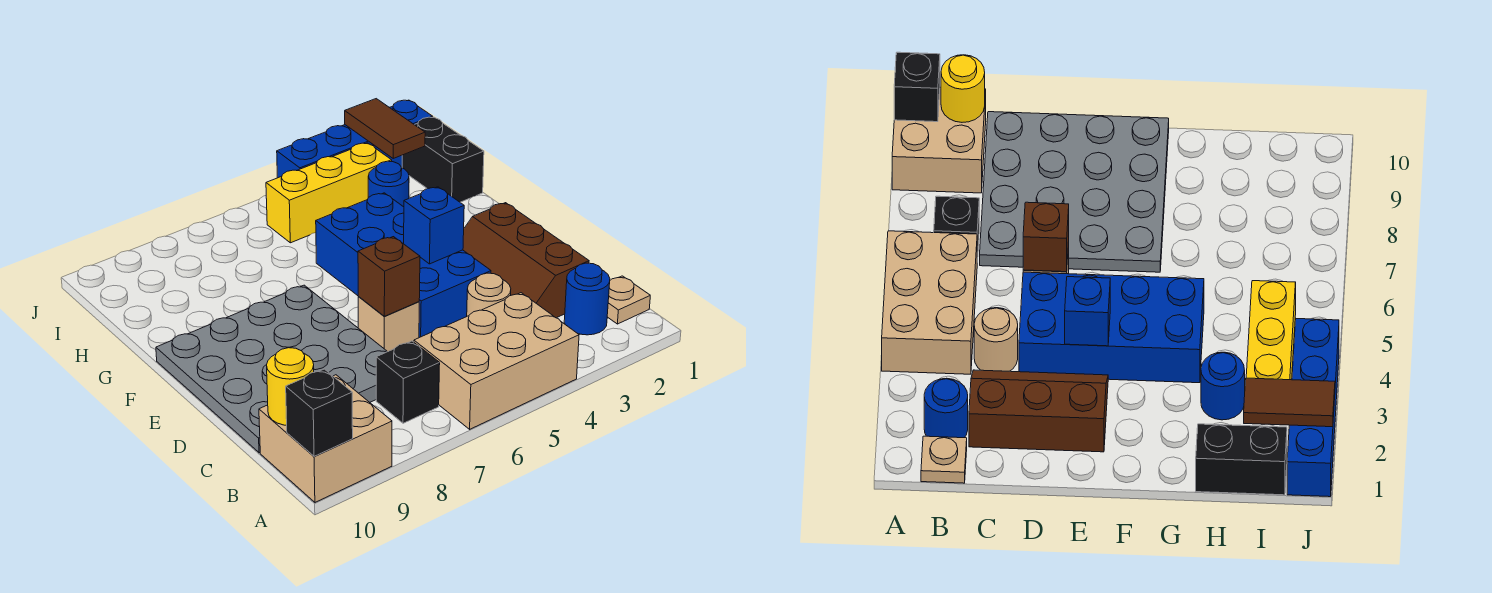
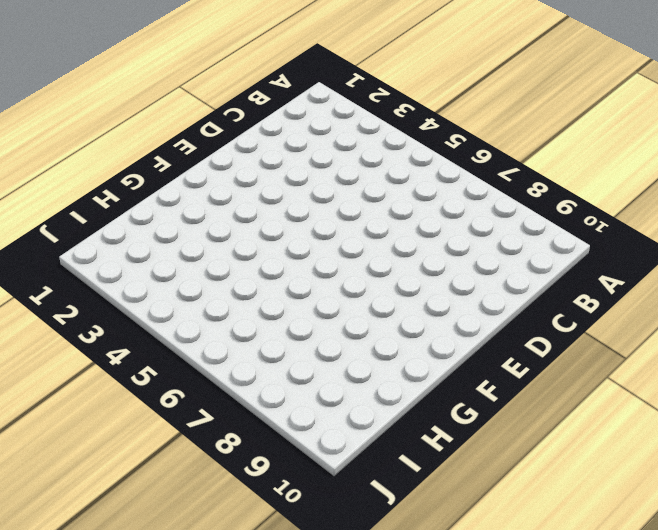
none -> tan 2x3 brick [414,293,579,429]
none -> tan 2x2 brick [259,375,392,502]
none -> tan 1x1 plate [607,276,650,324]

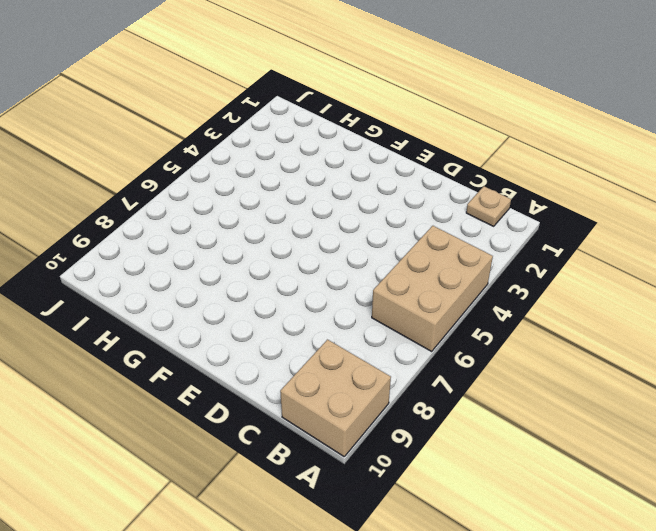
none -> blue 1x1 round brick [564,263,610,335]
none -> black 1x1 brick [376,341,440,423]
none -> brown 2x3 slope [463,203,589,318]

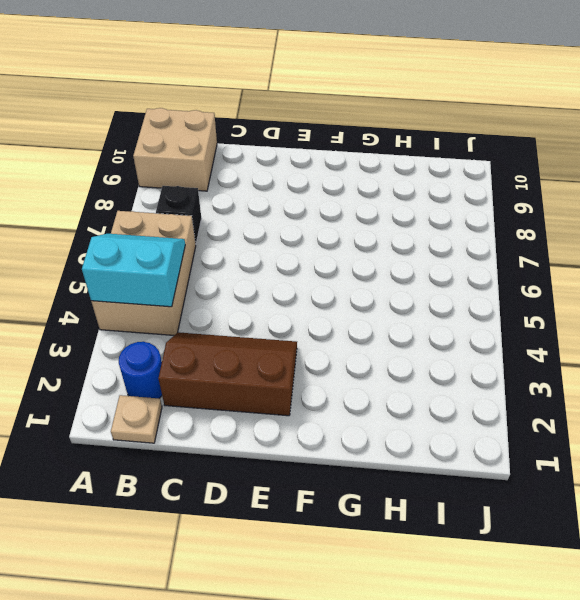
cyan 2x2 slope [82,234,185,307] -> none
none -> tan 1x1 round brick [467,273,511,316]
none -> grey 4x4 plate [156,285,387,453]
none -> blue 2x4 brick [316,193,491,338]

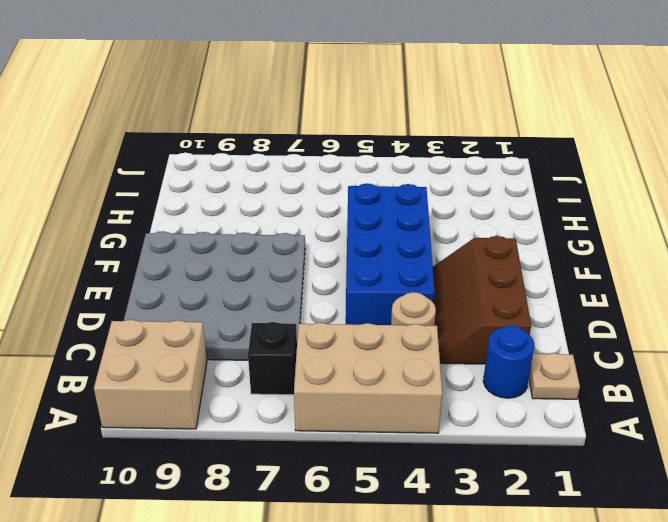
none -> tan 1x1 brick [358,297,419,352]
none -> black 1x2 brick [402,117,484,202]
none -> blue 1x1 round brick [368,161,409,207]

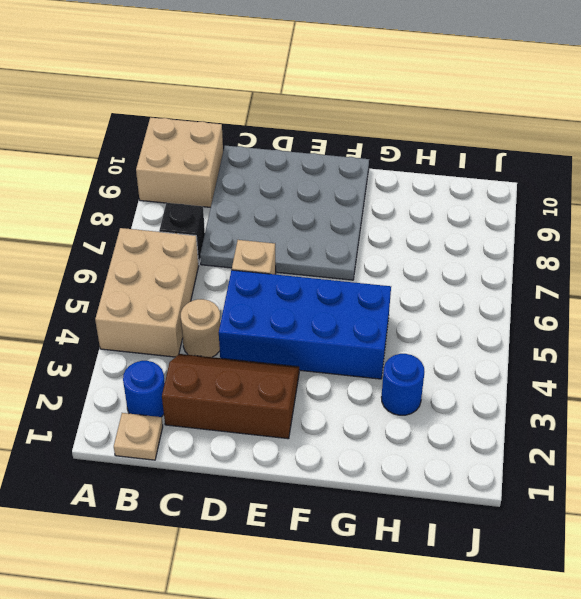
none -> black 1x2 brick [402,117,484,202]
none -> yellow 1x3 brick [266,143,392,243]
none -> blue 1x4 brick [277,100,433,178]

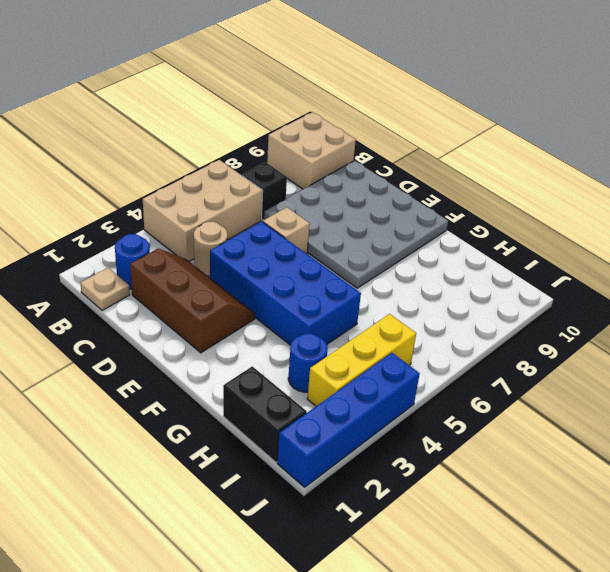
none -> black 1x1 brick [286,369,353,456]
none -> yellow 1x1 round brick [267,348,314,425]
none -> brown 1x1 brick [358,237,420,317]

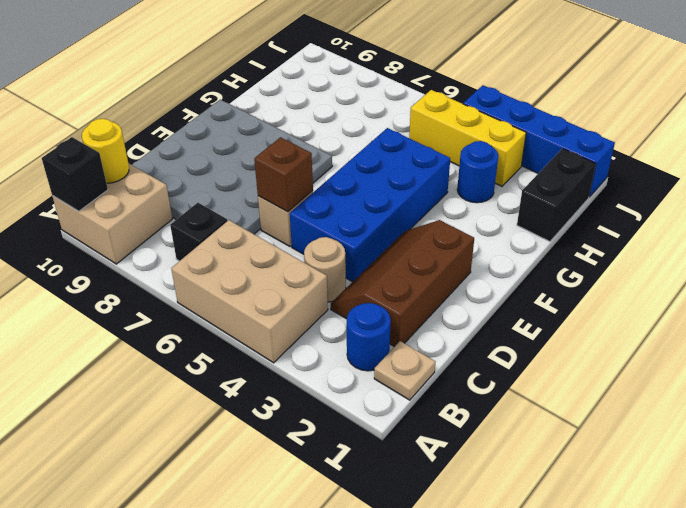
none -> blue 1x1 brick [404,187,464,264]
none -> brown 1x2 tile [345,99,425,158]

